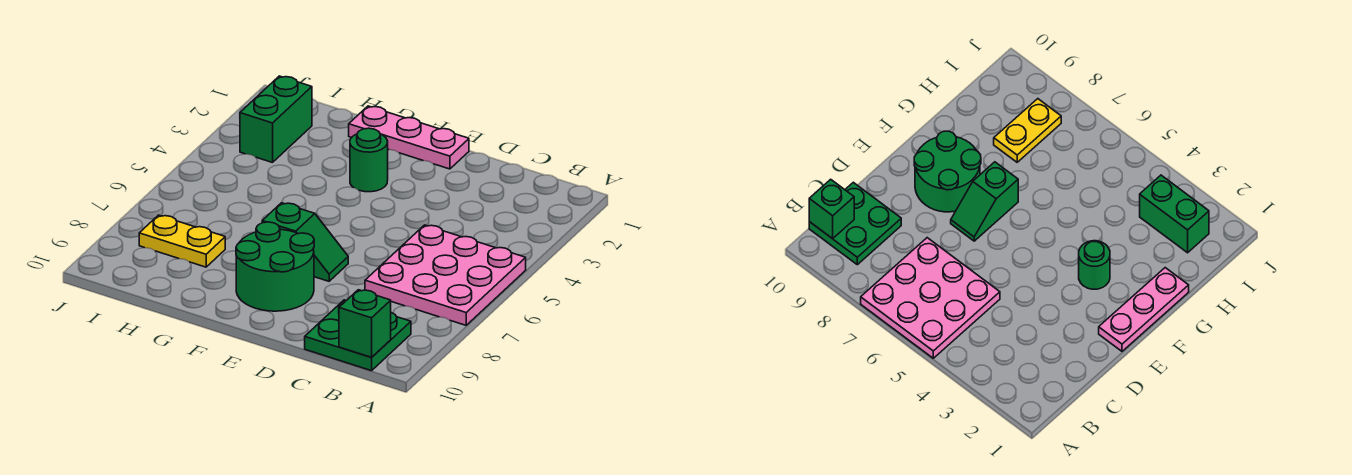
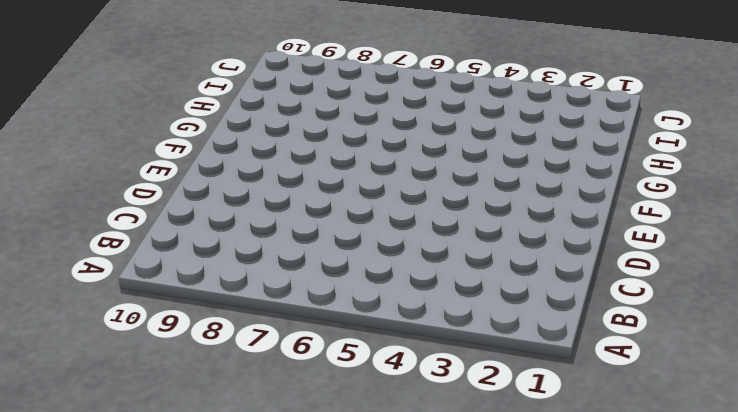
none -> pink 3x3 plate [365,225,526,325]
none -> green 2x2 plate [305,300,411,371]

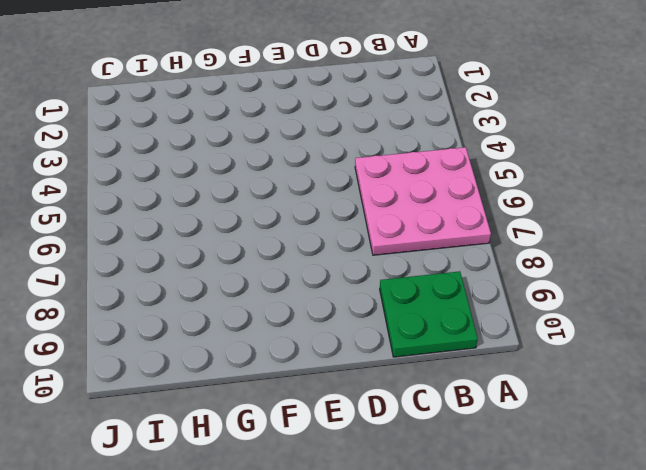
none -> pink 1x3 plate [349,106,469,169]
none -> green 1x2 slope [262,203,348,281]

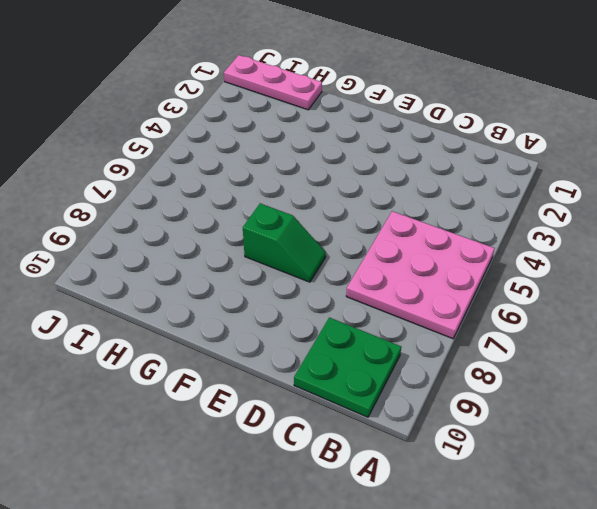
pink 1x3 plate [224,55,322,110] -> pink 1x3 plate moved to [349,106,469,169]
none -> green 2x2 round brick [236,222,314,311]
none -> green 1x1 round brick [350,128,388,192]

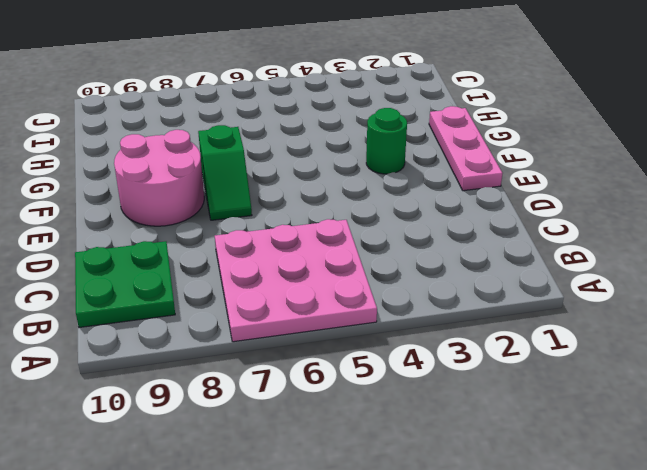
pink 2x2 round brick [114,130,204,226] -> green 2x2 round brick [236,222,314,311]
none -> yellow 1x2 plate [139,215,225,267]
none -> green 1x2 brick [240,76,312,163]

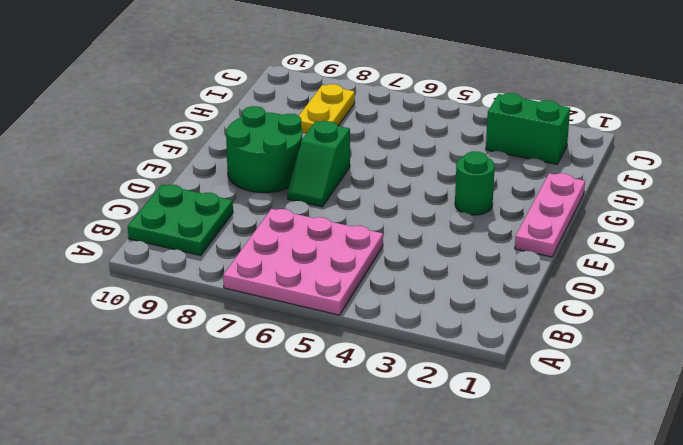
none -> green 1x1 brick [339,290,391,357]

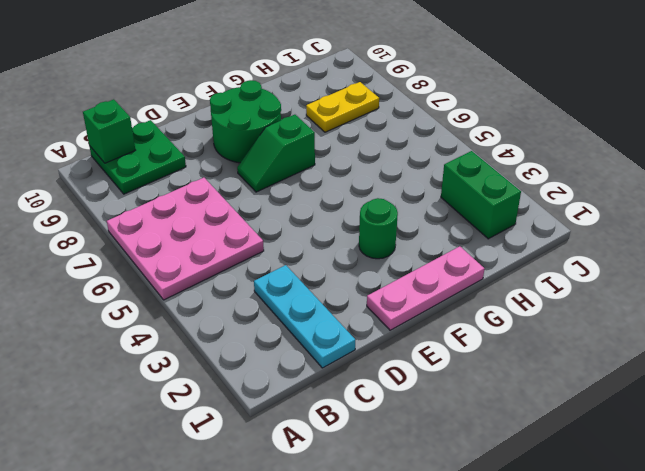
cyan 1x3 plate [254,265,355,368] -> none

